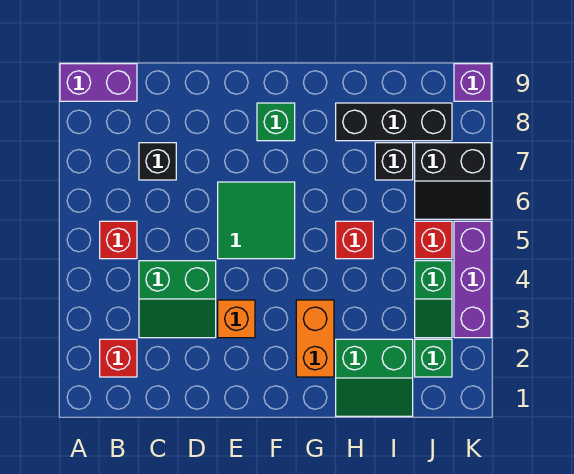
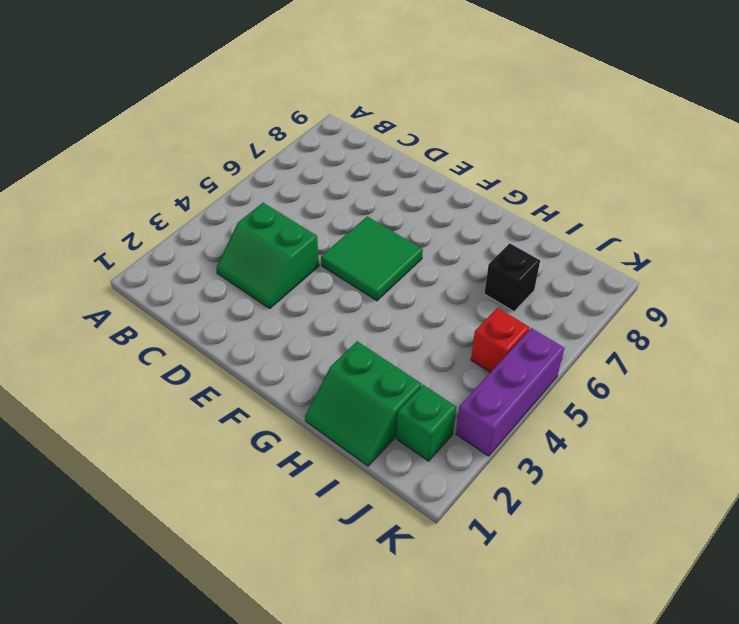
none -> purple 1x2 brick [60,64,137,101]
none -> red 1x1 brick [100,339,137,377]
none -> red 1x1 brick [100,221,137,259]

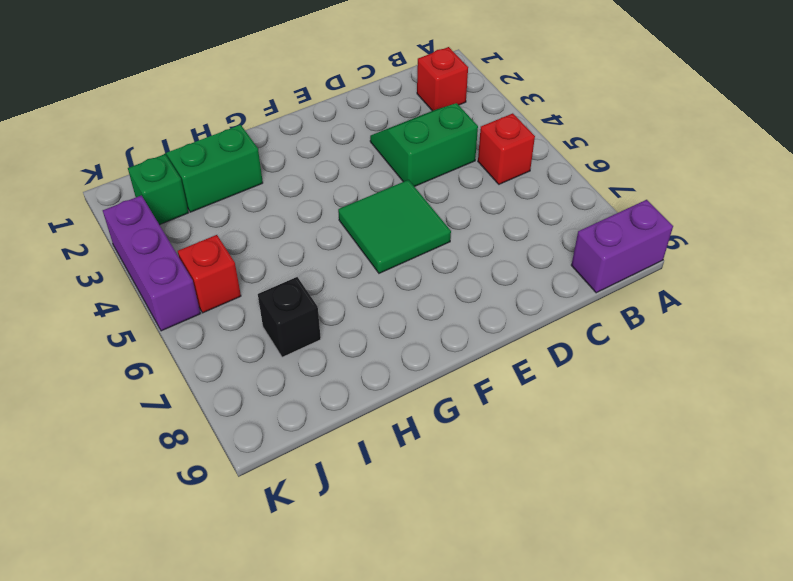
none -> black 1x1 brick [139,143,176,180]
none -> orange 1x1 brick [218,300,255,338]
none -> green 1x1 brick [257,103,295,141]

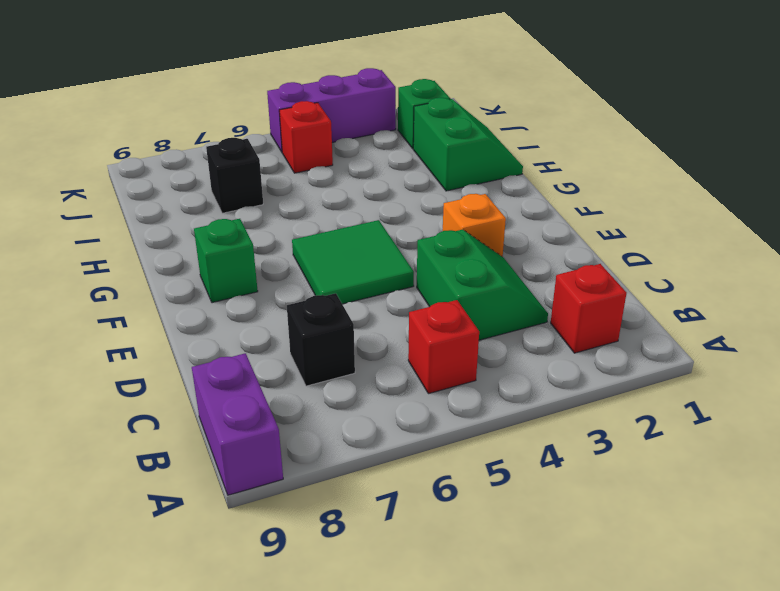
none -> orange 1x2 brick [296,300,334,377]
none -> red 1x1 brick [336,221,373,259]
none -> black 1x3 brick [336,103,452,141]

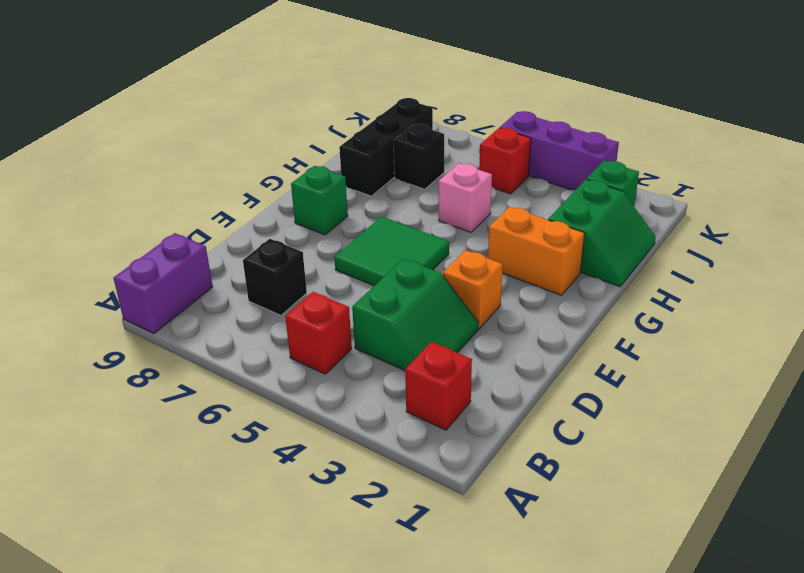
pink 1x1 brick [439,163,492,232] -> red 1x1 brick [336,221,373,259]
none -> green 1x2 slope [415,261,452,338]
none -> black 2x2 slope [415,143,491,219]
none -> purple 1x1 brick [454,64,491,101]

